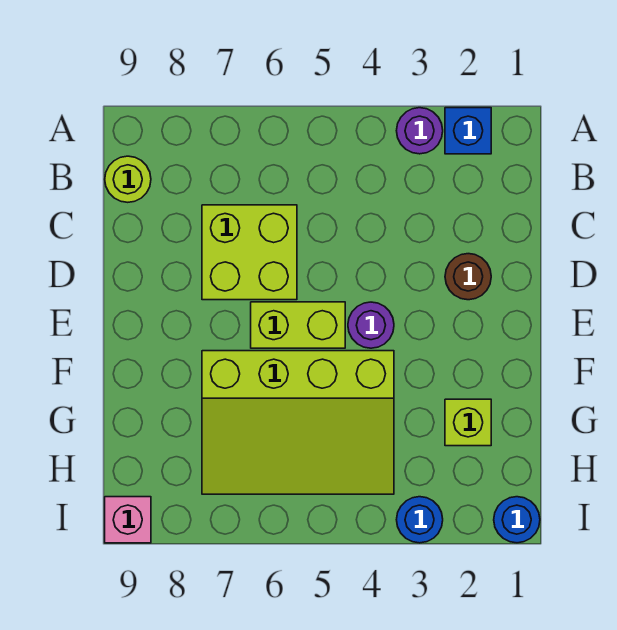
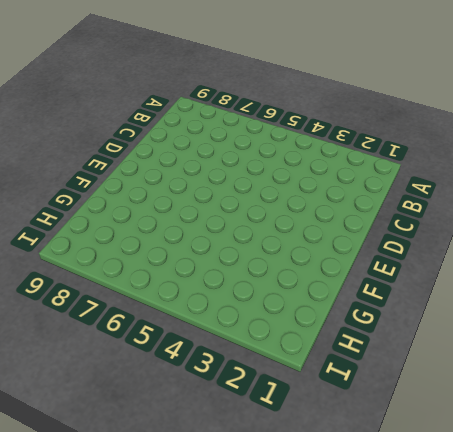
none -> blue 1x1 brick [445,108,491,154]
none -> purple 1x1 round brick [396,108,443,154]
none -> lime 1x1 round brick [105,156,151,202]

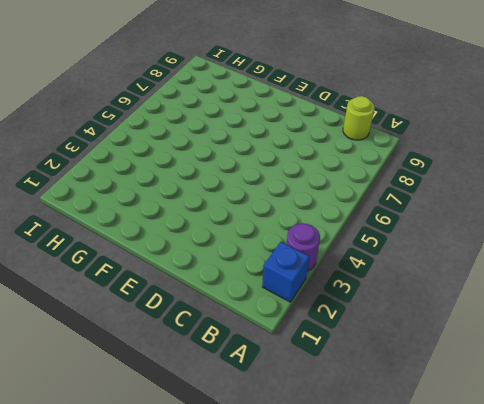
none -> lime 2x2 brick [202,205,297,300]
none -> brown 1x1 round brick [445,254,491,300]
none -> purple 1x1 round brick [348,302,394,348]

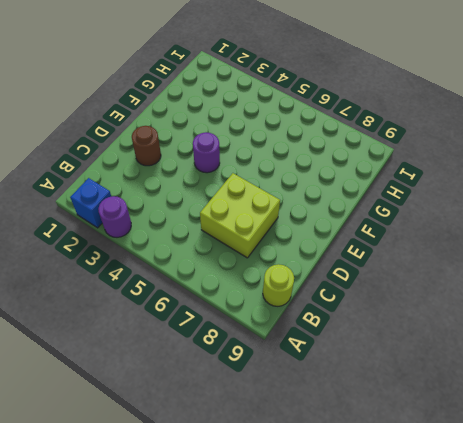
none -> lime 1x2 brick [251,302,345,348]
none -> lime 3x4 slope [202,351,394,494]
none -> lime 1x1 brick [445,399,491,446]

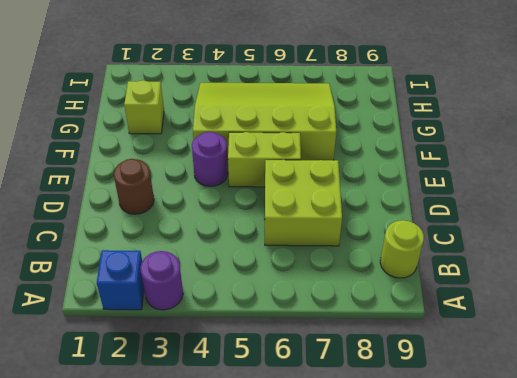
none -> blue 1x1 round brick [494,497,540,543]
none -> blue 1x1 round brick [396,497,443,543]
none -> pink 1x1 brick [105,497,151,543]

